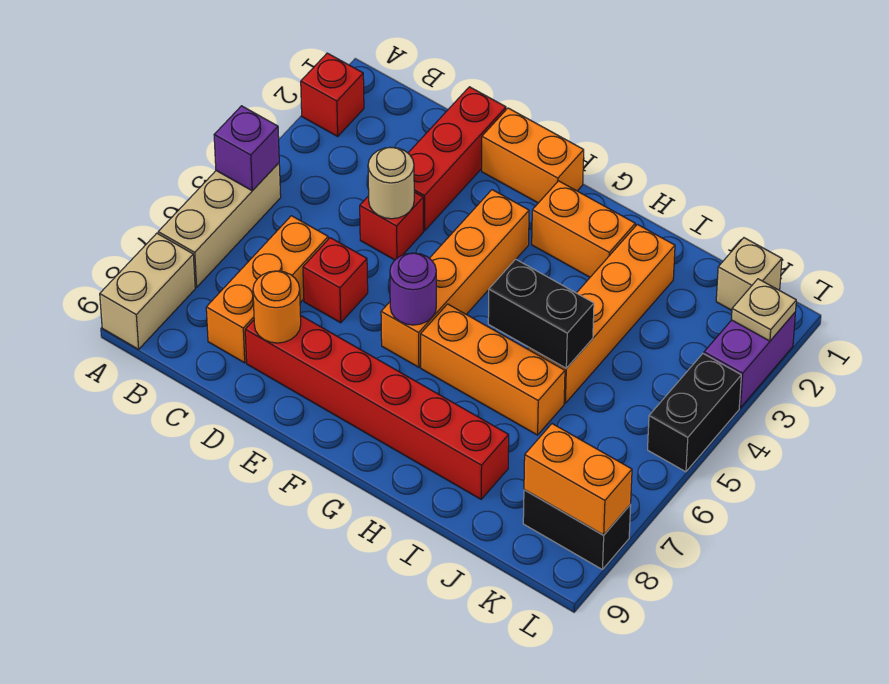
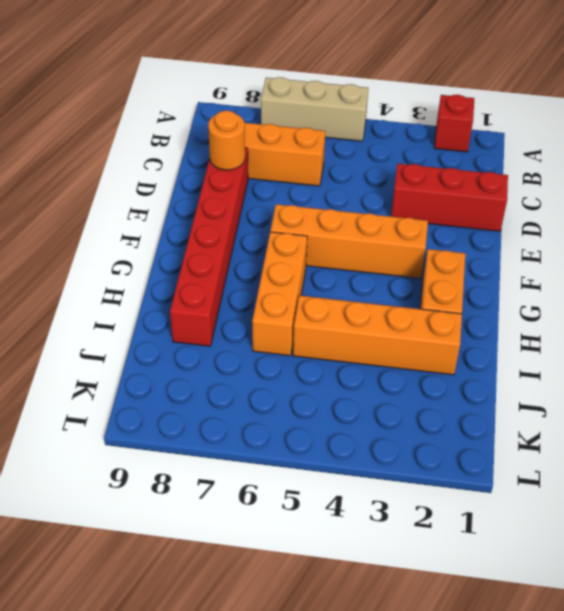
none -> tan 1x2 brick [100,233,195,349]
none -> red 1x1 brick [360,192,423,260]
none -> red 1x1 brick [303,238,368,323]

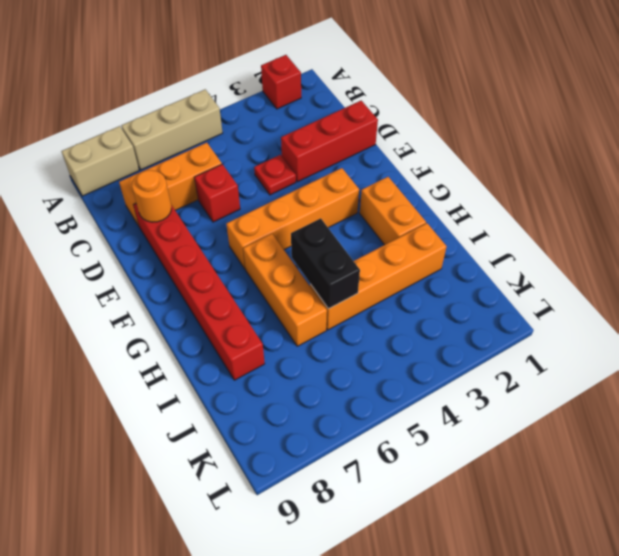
red 1x1 plate [254,155,296,195] -> red 1x1 brick [360,192,423,260]
none -> orange 1x2 brick [482,108,584,203]
none -> tan 1x1 brick [716,238,782,310]
none -> black 1x2 brick [523,490,631,570]

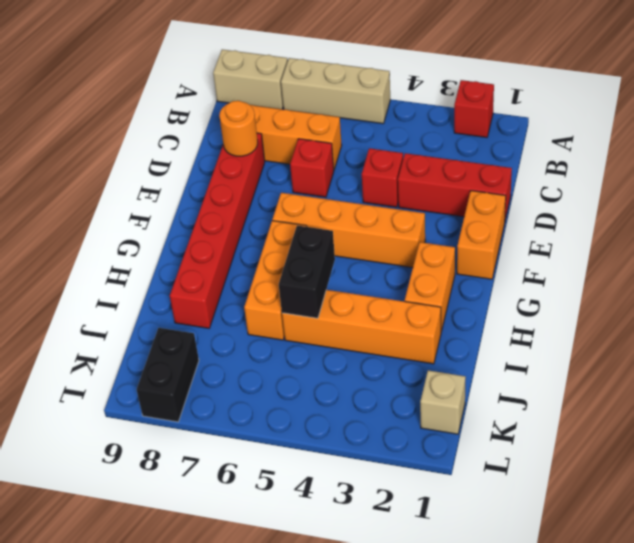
none -> purple 1x2 brick [704,313,795,408]
none -> black 1x2 brick [648,354,741,472]
none -> purple 1x1 brick [214,106,279,191]

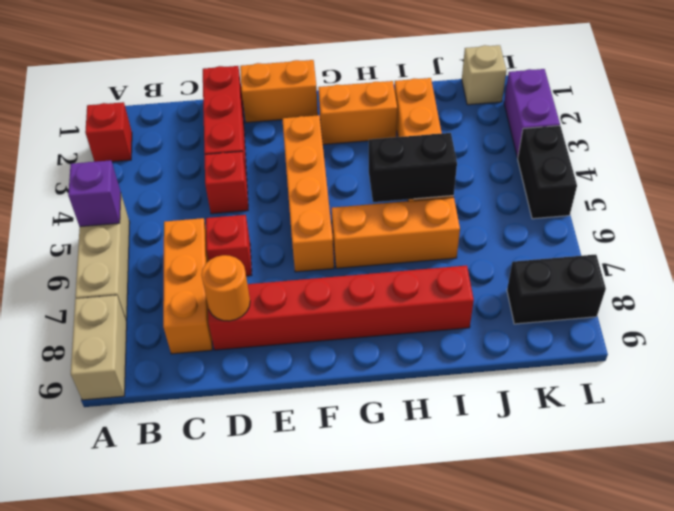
none -> tan 1x1 round brick [368,147,414,219]
none -> purple 1x1 round brick [390,253,436,325]
none -> orange 1x2 brick [524,424,632,535]

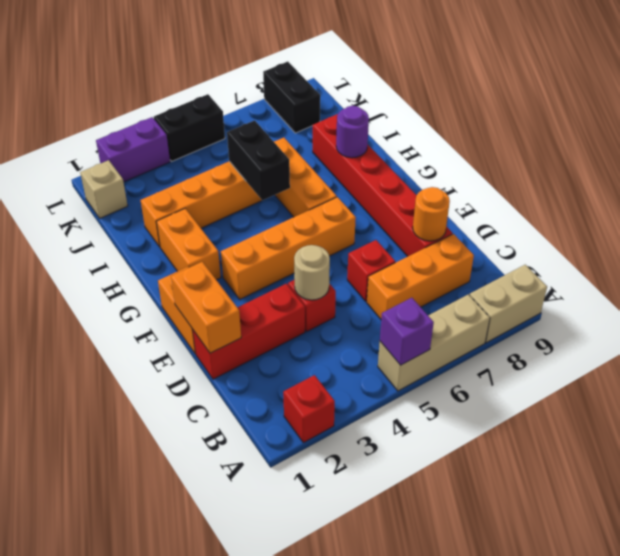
orange 1x2 brick [171,262,241,353] -> orange 1x2 brick moved to [524,424,632,535]
purple 1x1 round brick [336,106,369,158] -> purple 1x1 round brick moved to [390,253,436,325]
none -> tan 1x1 plate [731,279,796,341]

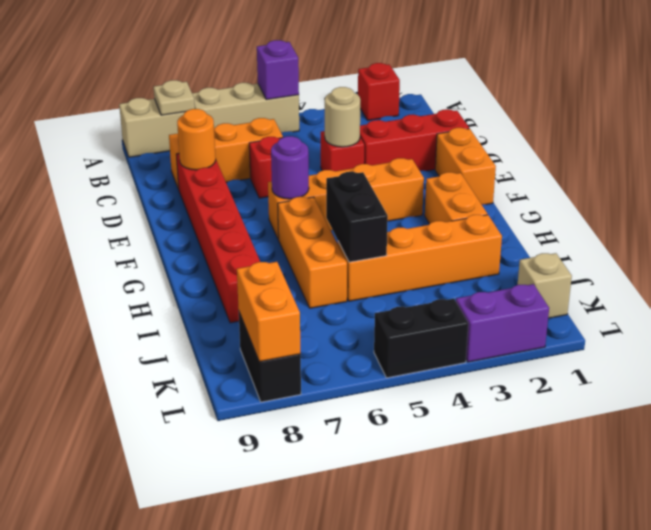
tan 1x1 plate [154,80,195,115] -> tan 1x1 plate moved to [731,279,796,341]

